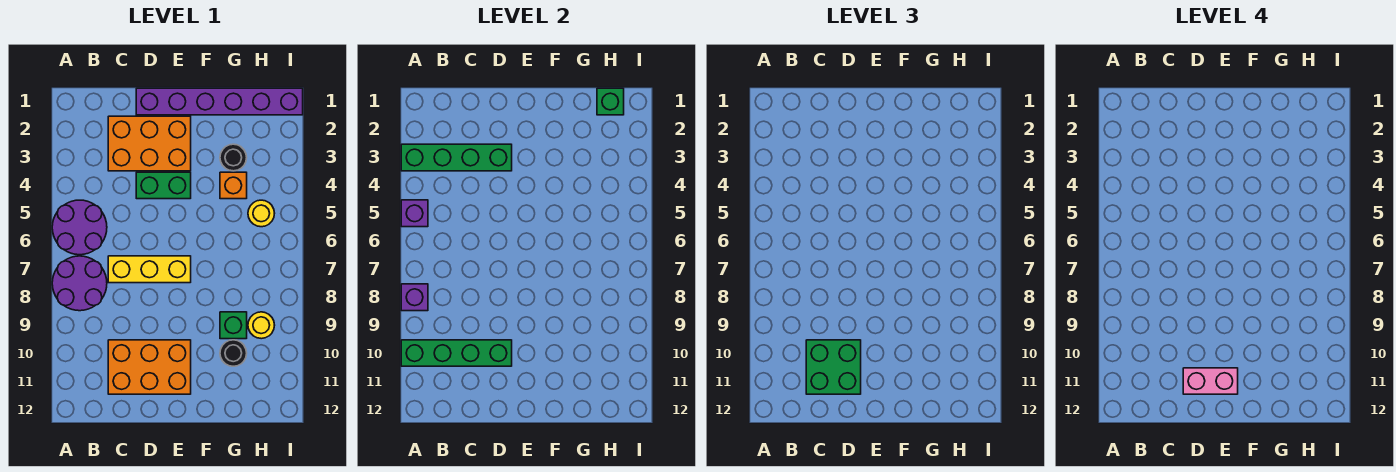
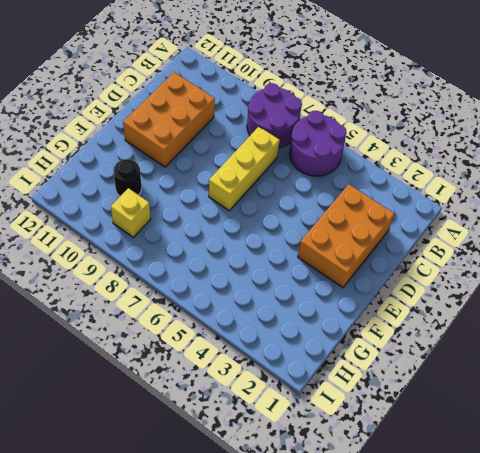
yellow 1x1 brick [111,188,151,237] -> yellow 1x1 round brick [248,312,275,339]
none -> purple 1x6 brick [136,88,303,115]
none -> green 1x2 brick [136,172,191,199]
none -> black 1x1 round brick [220,144,247,171]

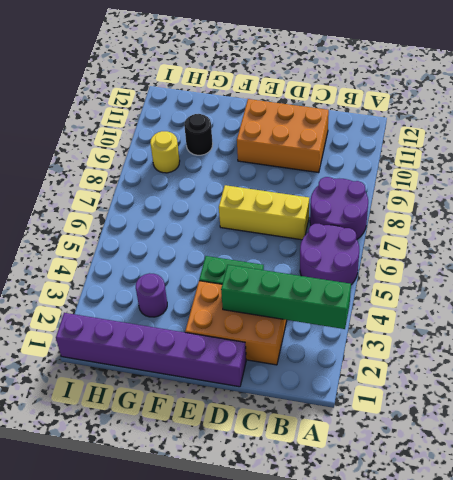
purple 1x1 round brick [136,273,167,317] -> black 1x1 round brick [220,144,247,171]
none -> orange 1x1 brick [220,172,247,199]
none -> green 1x1 brick [220,312,247,339]
none -> yellow 1x1 round brick [248,200,275,227]

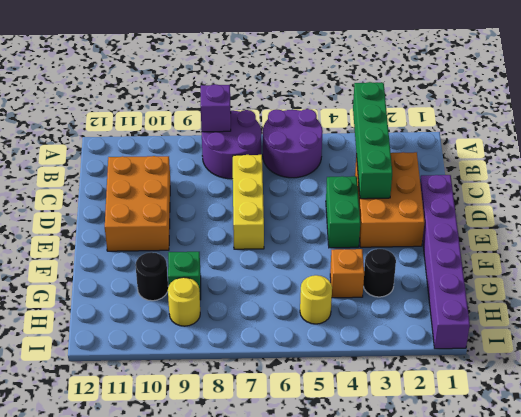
none -> purple 1x1 brick [401,200,428,227]
none -> green 1x4 brick [401,340,512,366]
none -> green 1x1 brick [597,88,624,115]

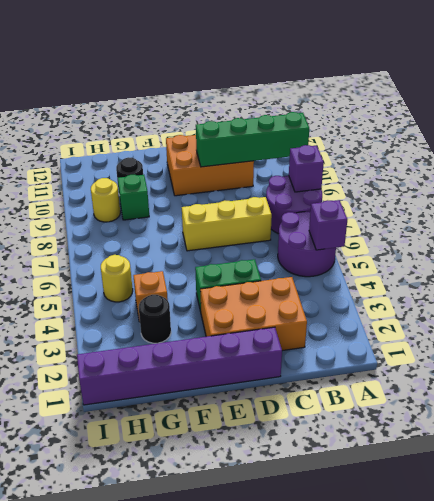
none -> green 1x4 brick [401,144,512,171]
none -> green 1x1 brick [597,88,624,115]
none -> green 2x2 brick [806,340,861,394]

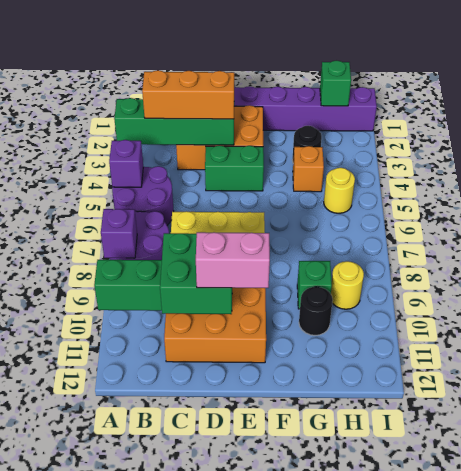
orange 1x3 brick [142,70,234,119] -> none

